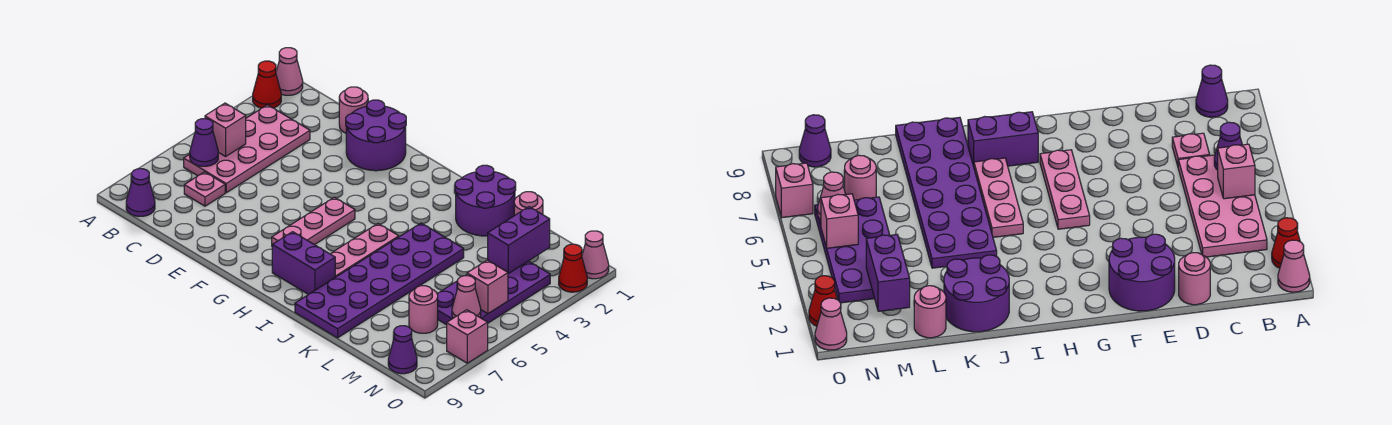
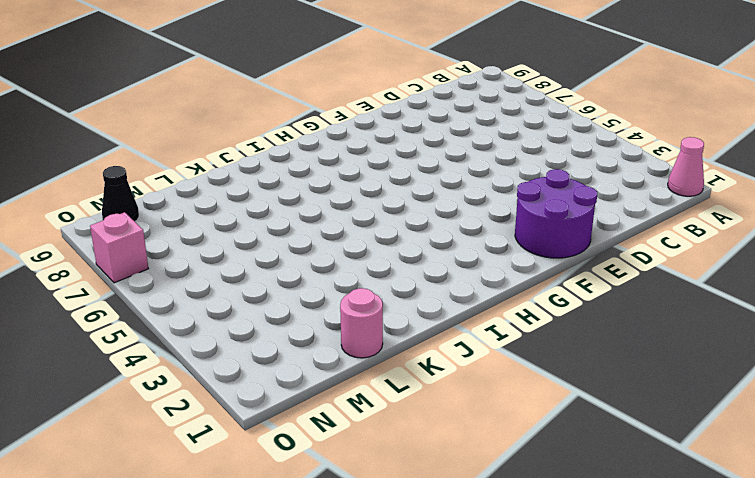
black 1x1 cone [102,166,139,221] -> purple 1x1 cone [388,326,417,374]
none -> red 1x1 cone [253,61,281,108]
none -> pink 2x4 plate [184,105,310,193]
none -> purple 1x1 cone [126,169,155,217]

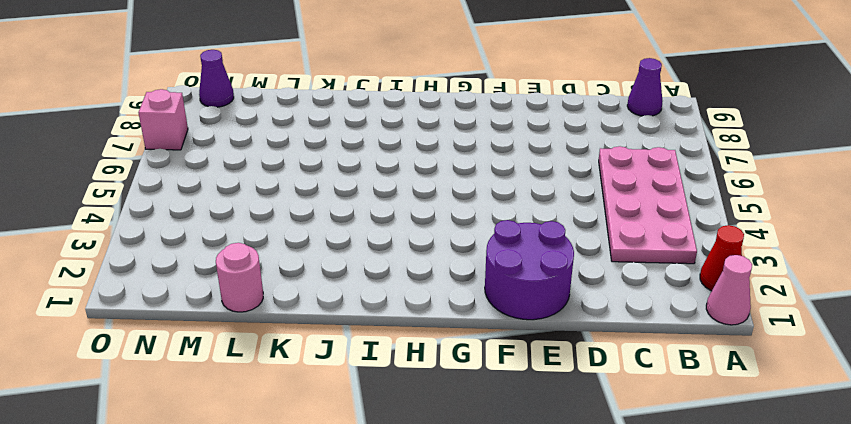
none -> pink 1x1 plate [184,172,225,206]
none -> pink 1x1 round brick [339,87,368,133]
none -> pink 1x3 plate [272,197,355,245]

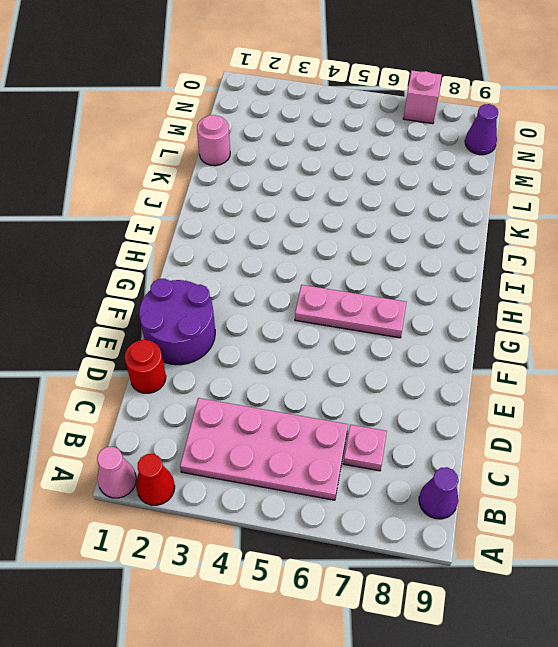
red 1x1 round brick [125,340,166,393] -> pink 1x1 round brick [339,87,368,133]
none -> purple 1x2 brick [272,232,335,294]
none -> pink 1x3 plate [331,224,399,277]
none -> purple 2x2 round brick [455,165,516,236]

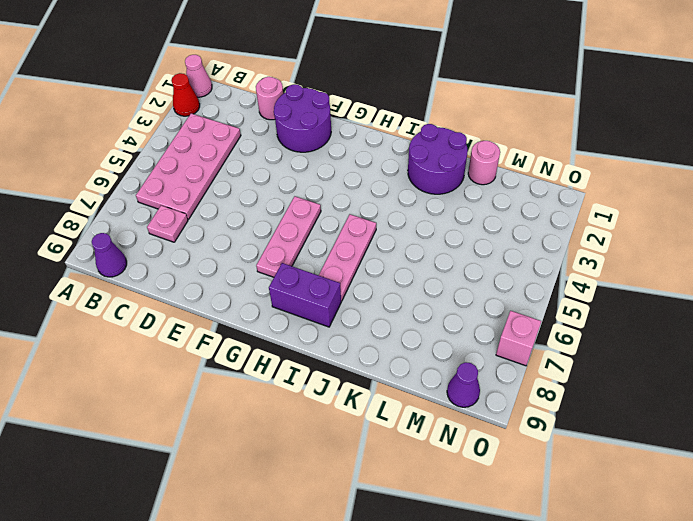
none -> purple 2x6 plate [295,223,464,338]
none -> purple 2x4 plate [437,261,550,325]
none -> pink 1x1 round brick [409,286,438,333]

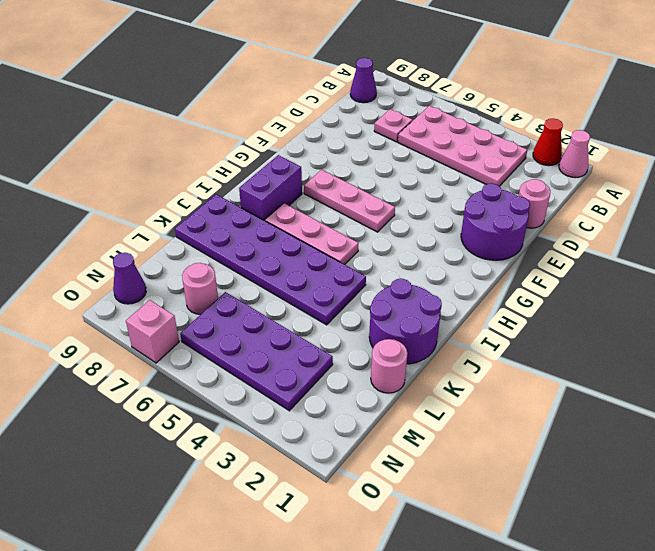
none -> pink 1x1 cone [582,231,609,279]
none -> red 1x1 cone [559,244,587,292]
none -> pink 1x1 brick [205,103,246,156]

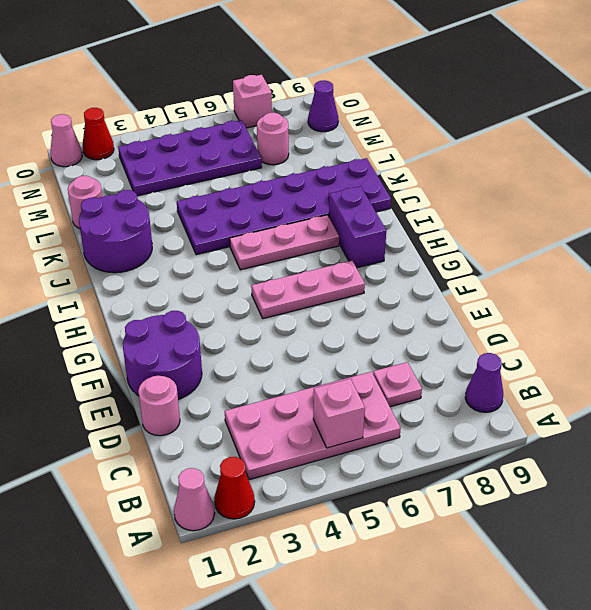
none -> purple 1x1 cone [190,119,218,166]
none -> purple 1x2 brick [488,207,550,273]
none -> pink 1x1 brick [467,260,508,314]

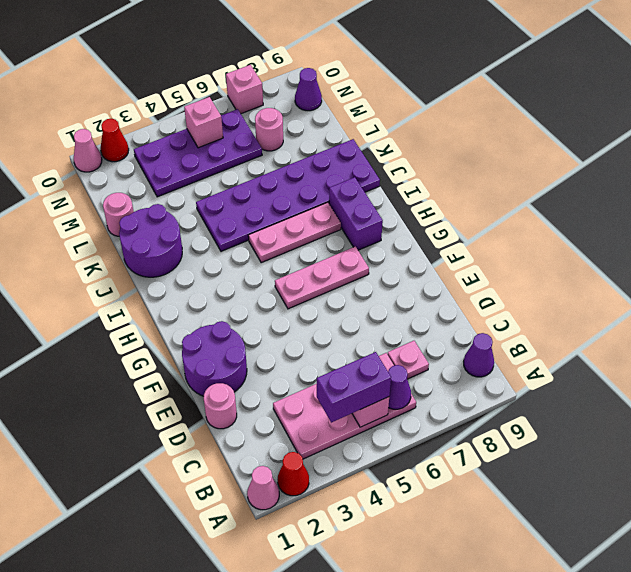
purple 1x2 brick [317,352,391,422] -> purple 1x2 brick moved to [488,207,550,273]
none -> pink 1x1 cone [452,276,481,318]

